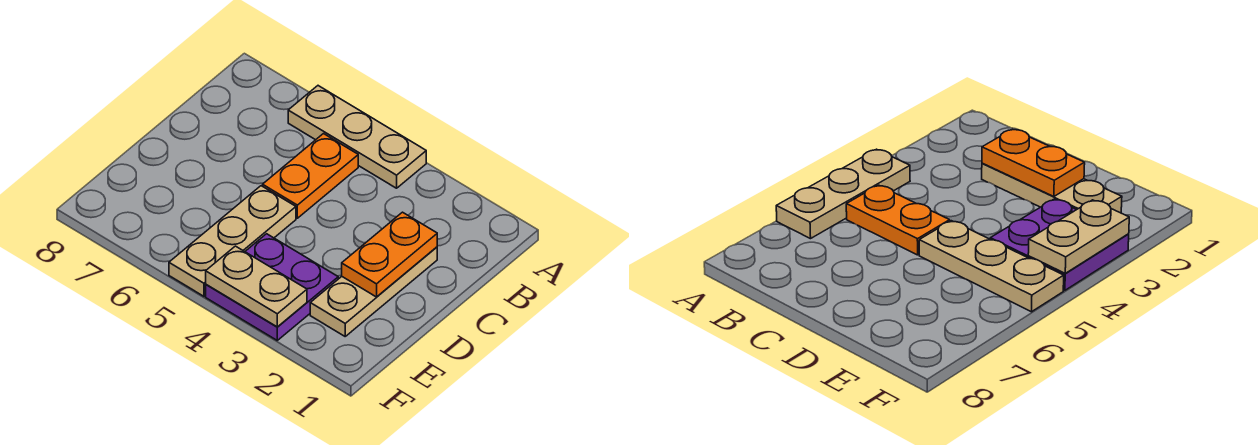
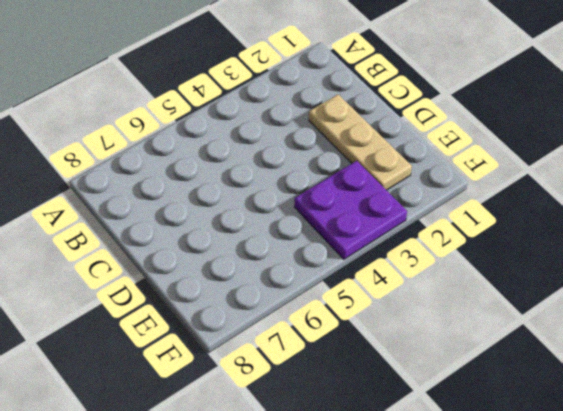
none -> tan 1x3 plate [288,86,426,188]
none -> orange 1x2 plate [263,134,358,218]

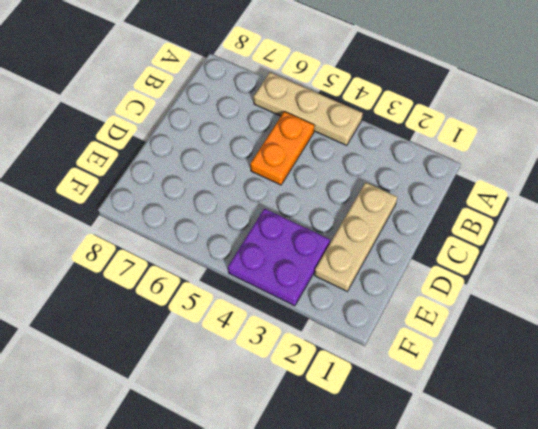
none -> tan 1x3 plate [169,186,296,296]
none -> orange 1x2 plate [342,212,437,297]

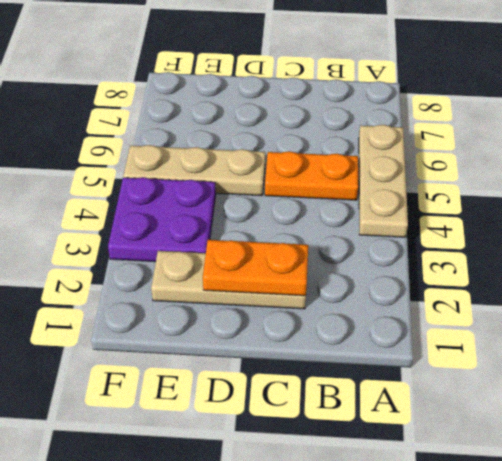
none -> tan 1x2 plate [206,246,307,327]

